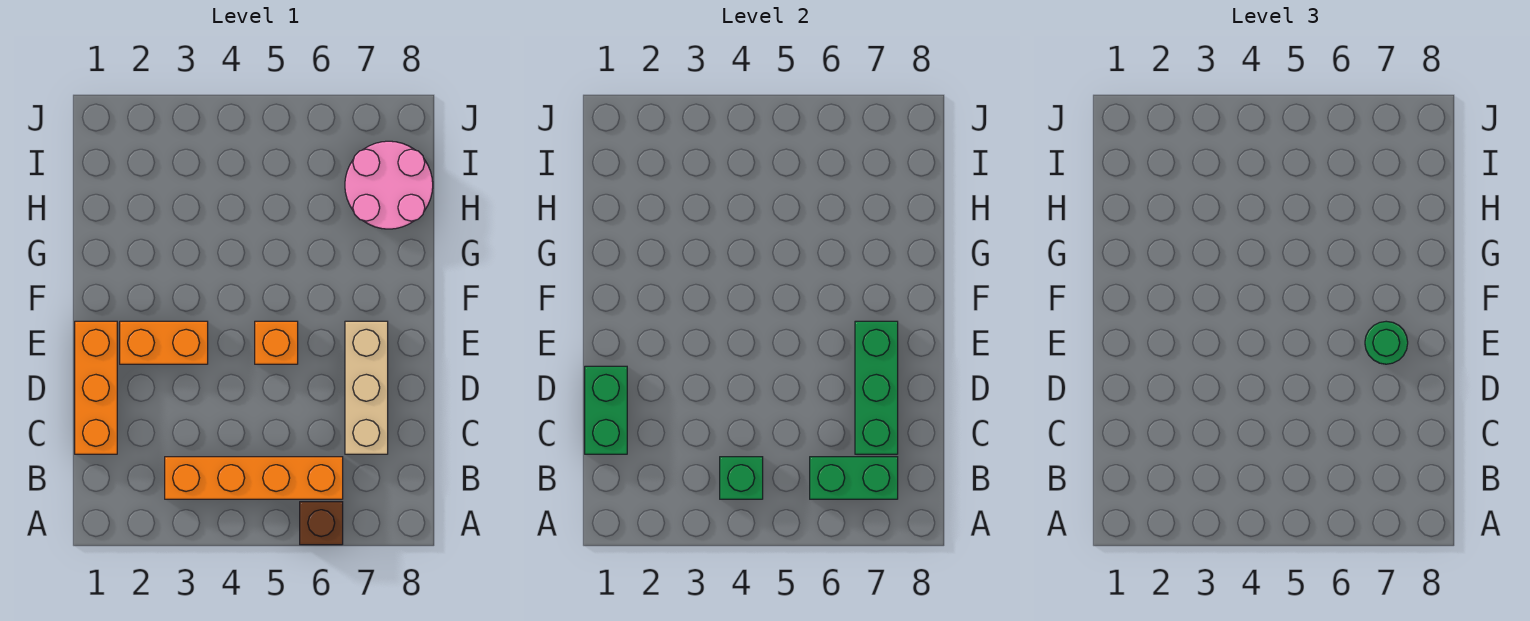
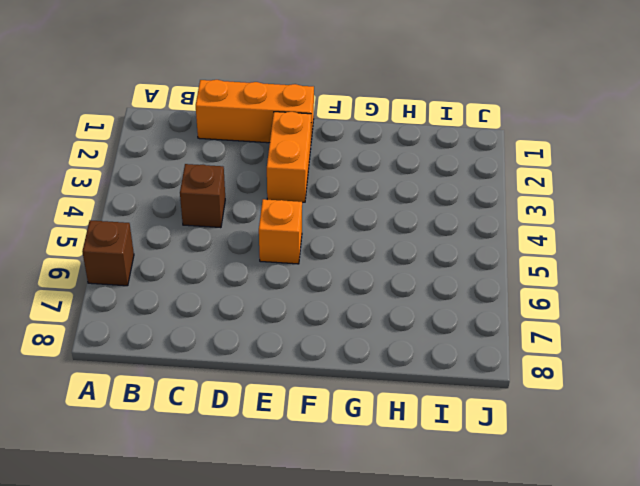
brown 1x1 brick [180,164,225,228] -> none
none -> orange 1x4 brick [165,457,343,499]
none -> tan 1x3 brick [345,321,388,454]
none -> pink 2x2 round brick [345,141,433,229]

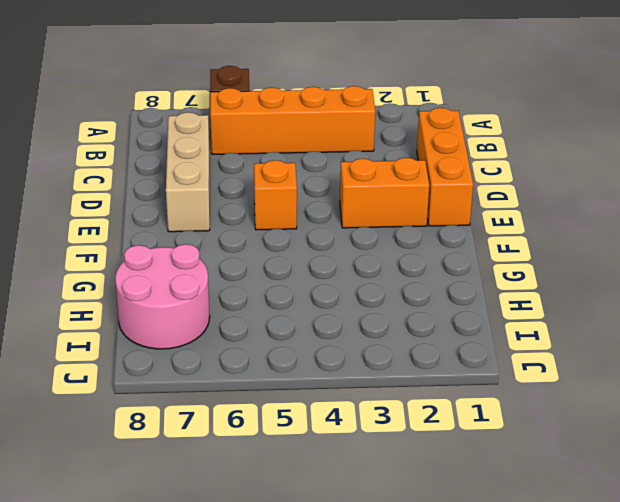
none -> green 1x1 brick [720,457,763,499]
none -> green 1x2 brick [810,457,898,499]
none -> green 1x2 brick [585,366,627,454]

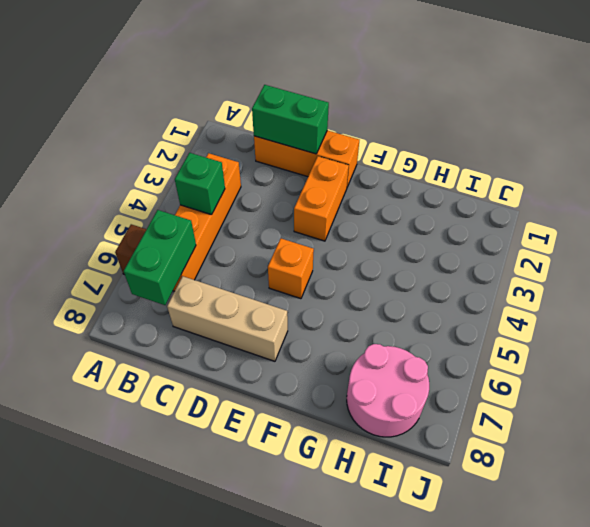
none -> green 1x3 brick [855,321,898,454]
none -> green 1x1 round brick [1365,321,1408,364]

